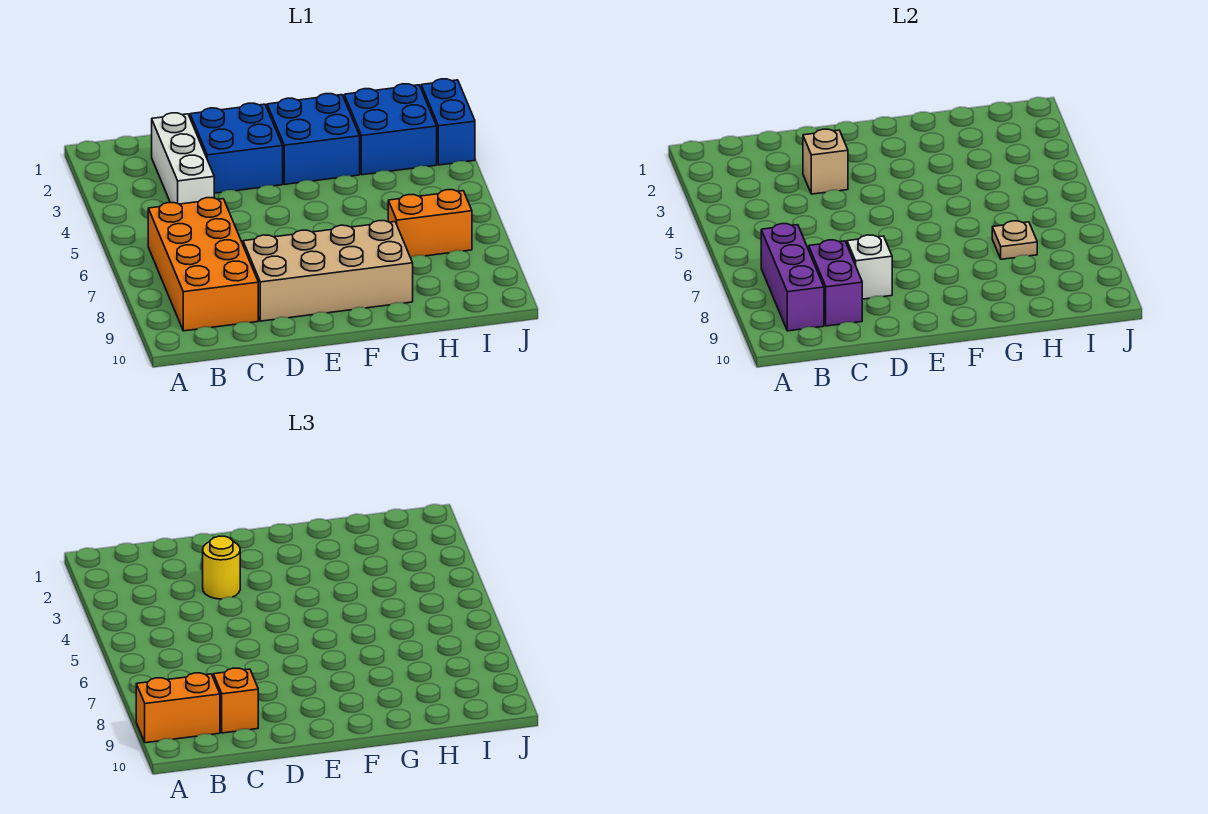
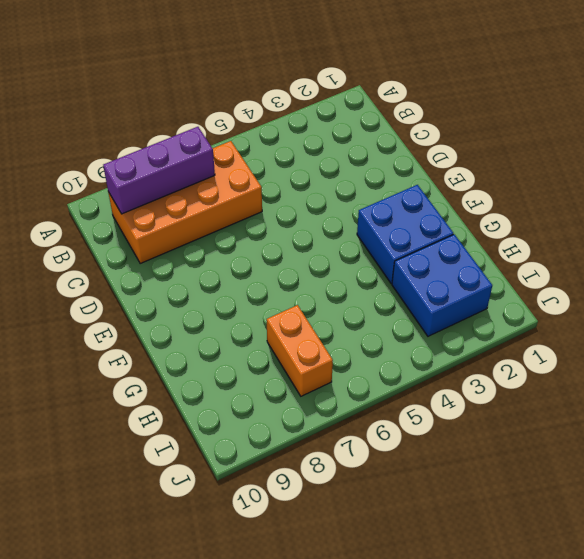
none -> white 1x3 brick [152,113,214,204]
none -> blue 2x2 brick [190,103,283,193]
none -> tan 2x4 brick [243,221,413,321]

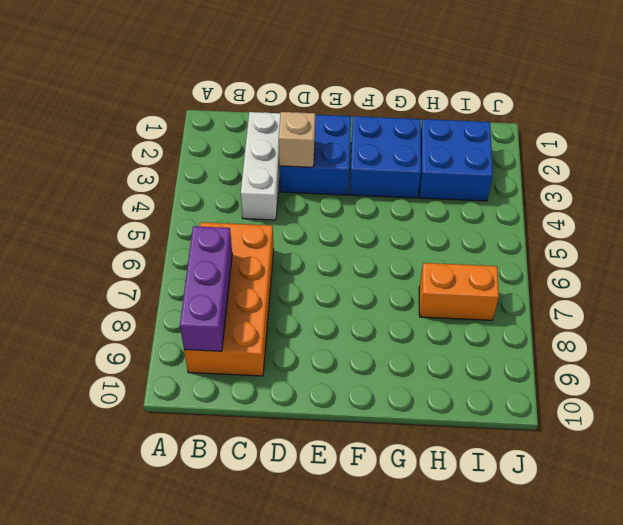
none -> tan 2x4 brick [243,221,413,321]
none -> blue 1x2 brick [421,79,475,165]
none -> purple 1x2 brick [808,240,862,326]

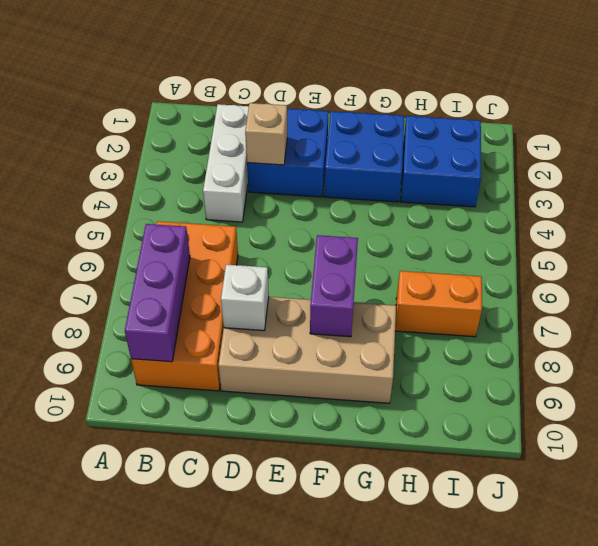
purple 1x2 brick [310,235,358,337] -> purple 1x2 brick moved to [808,240,862,326]
none -> blue 1x2 brick [421,79,475,165]
none -> tan 1x1 plate [992,221,1037,259]
none -> orange 1x2 brick [136,673,220,743]

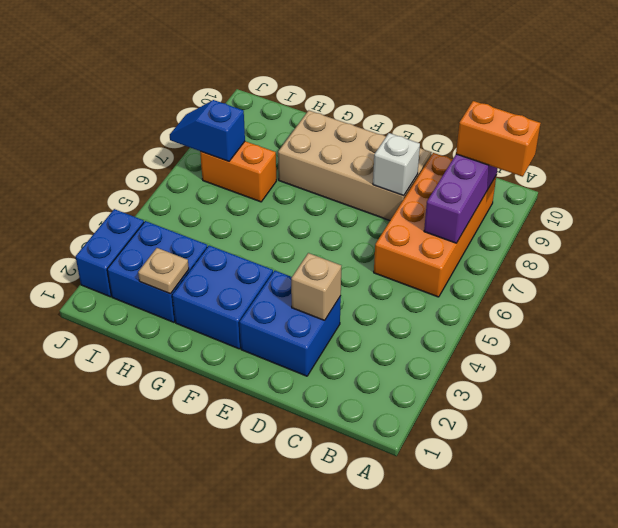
tan 1x1 plate [138,248,189,294] -> tan 1x1 plate moved to [992,221,1037,259]
blue 1x2 slope [170,100,245,161] -> none
none -> white 1x3 brick [152,113,214,204]
none -> purple 1x2 brick [808,240,862,326]
none -> orange 1x1 brick [213,668,258,733]

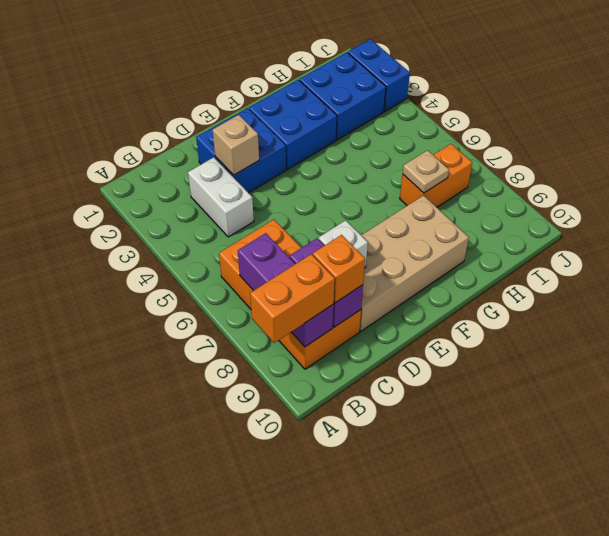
white 1x2 brick [188,157,254,237] -> white 1x3 brick [152,113,214,204]
none -> yellow 1x1 round brick [203,536,240,599]

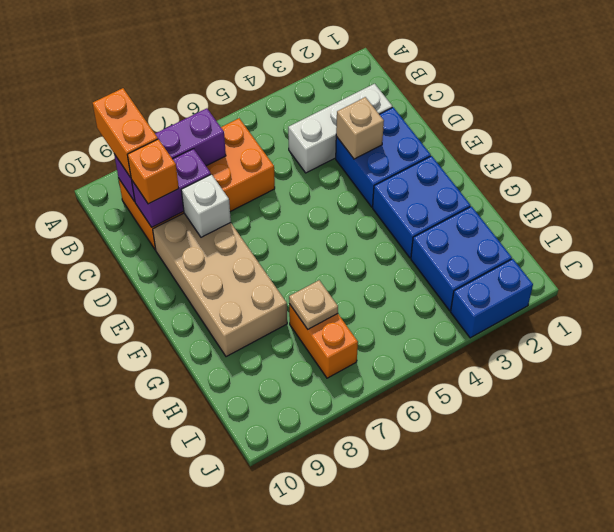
none -> yellow 1x1 round brick [203,536,240,599]

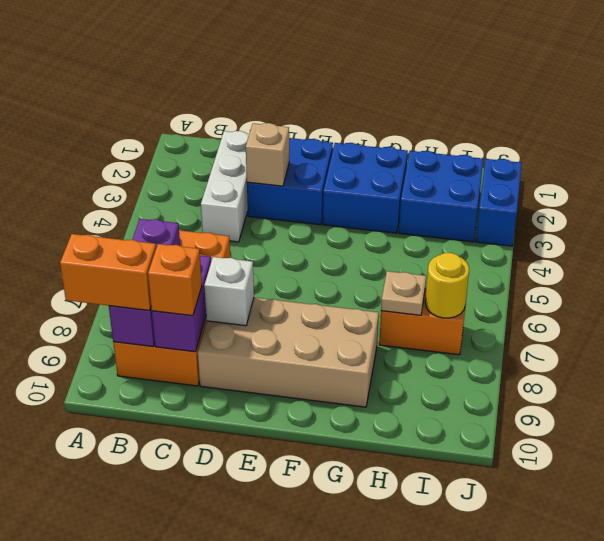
yellow 1x1 round brick [425,253,469,318] -> yellow 1x1 round brick moved to [203,536,240,599]

